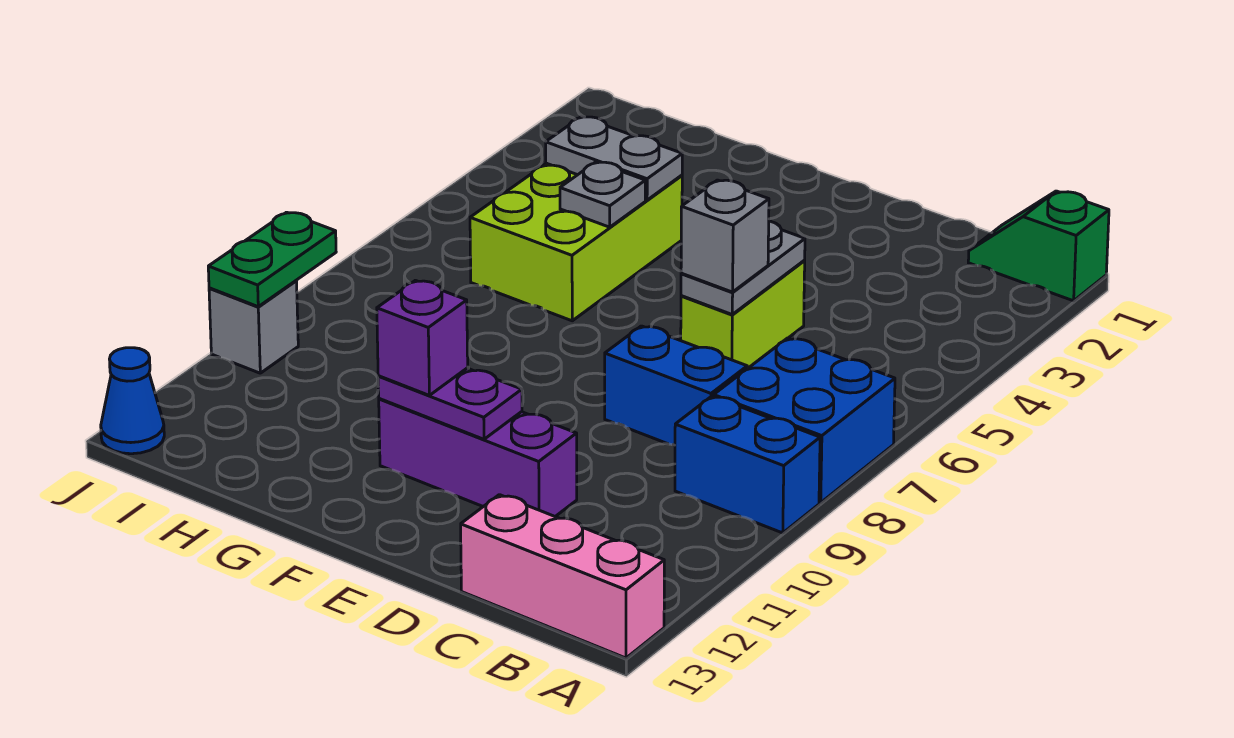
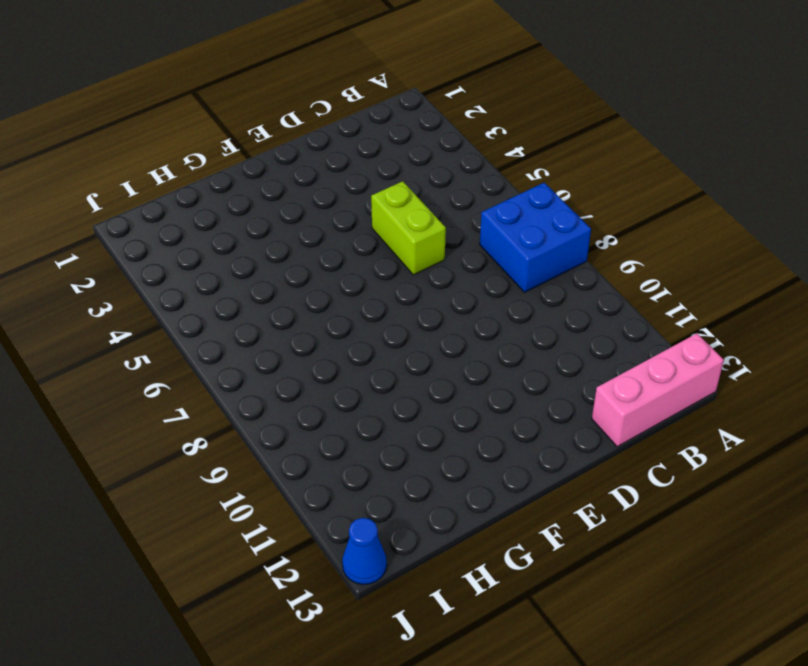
none -> green 1x2 slope [968,191,1109,301]
none -> blue 1x2 brick [675,396,820,533]
none -> blue 1x2 brick [605,326,747,445]

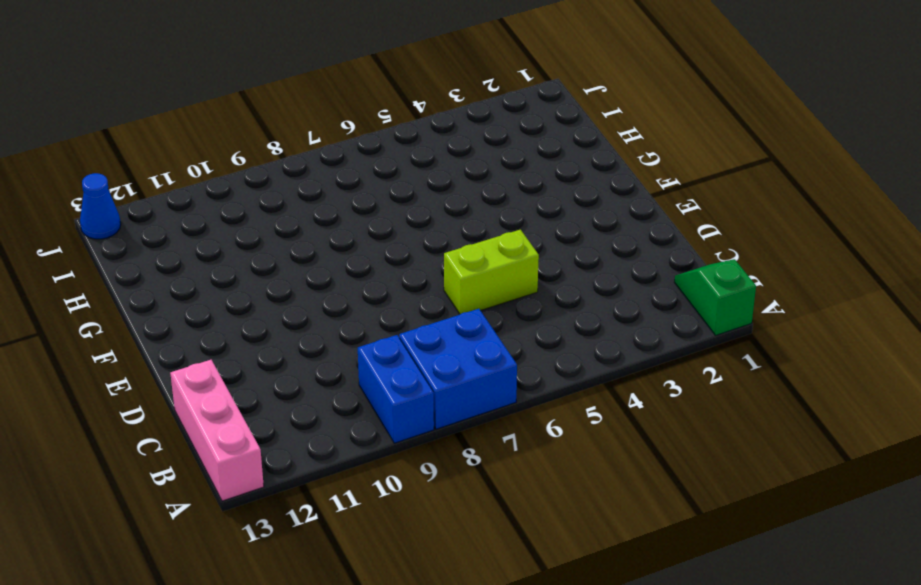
none -> blue 1x2 brick [605,326,747,445]
none -> purple 1x3 brick [379,399,577,517]
none -> lime 2x3 brick [470,163,682,321]

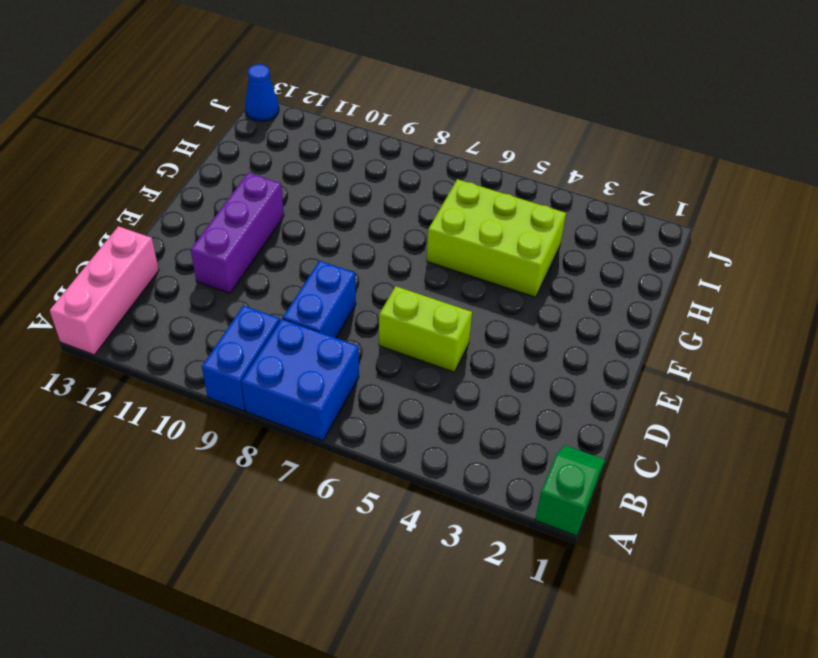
none -> grey 1x1 brick [209,281,298,373]
none -> grey 1x2 plate [681,221,805,314]
none -> purple 1x2 plate [378,368,522,439]

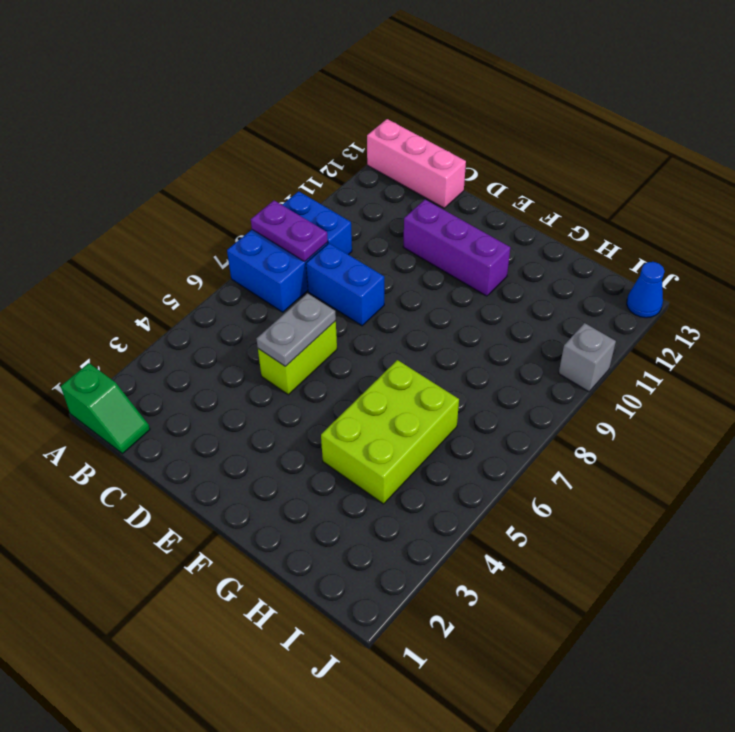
purple 1x2 plate [251,201,328,261] -> purple 1x2 plate moved to [378,368,522,439]
none -> grey 1x2 plate [546,117,682,200]
none -> grey 1x1 plate [560,162,645,227]
none -> green 1x2 plate [208,212,336,307]

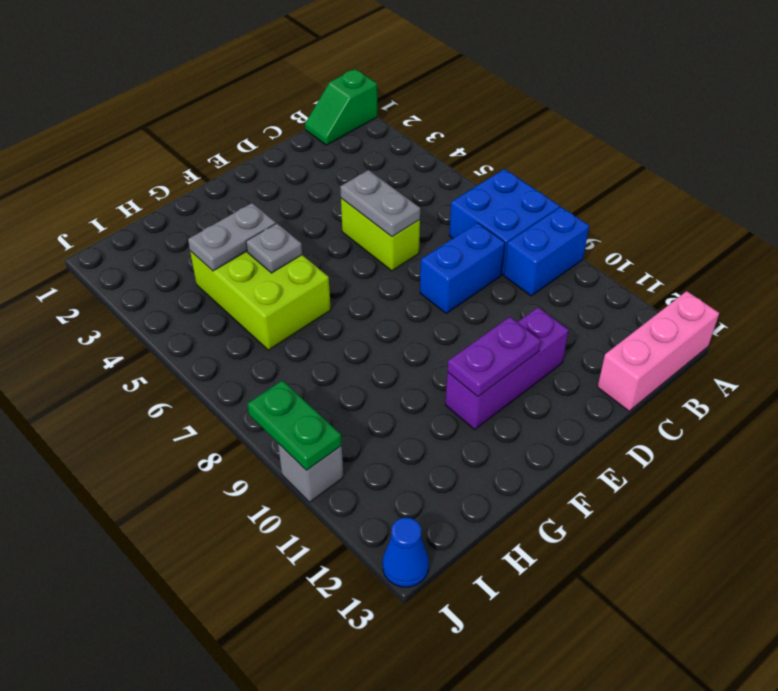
none -> grey 1x1 brick [681,180,769,292]
none -> purple 1x1 brick [377,280,468,395]

